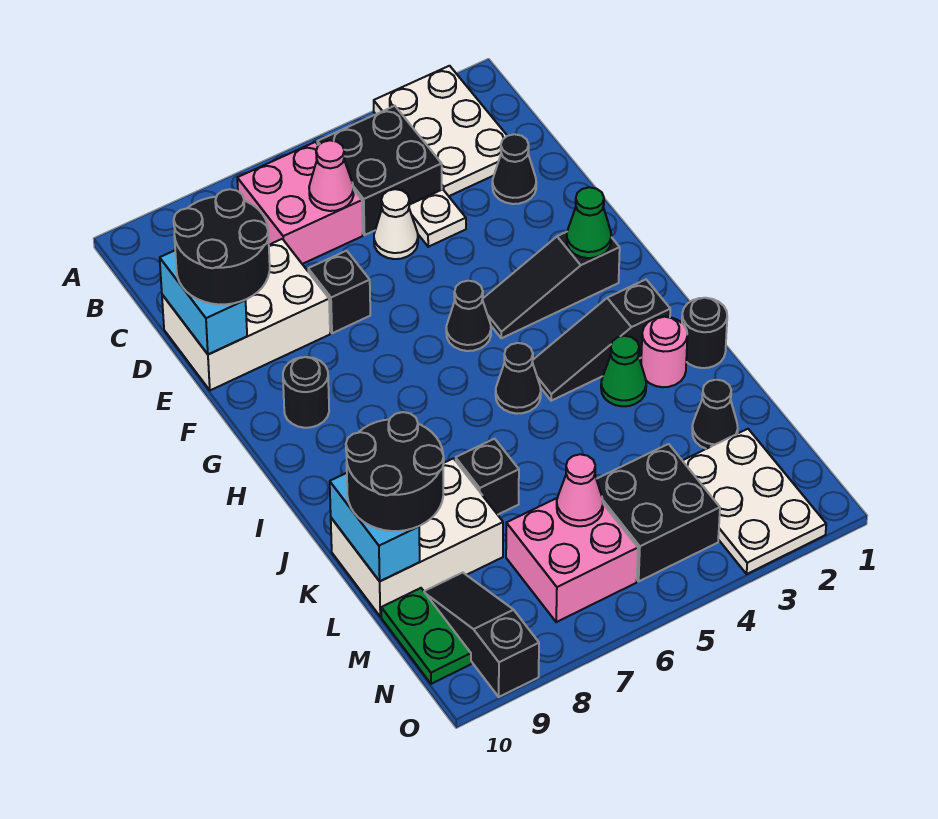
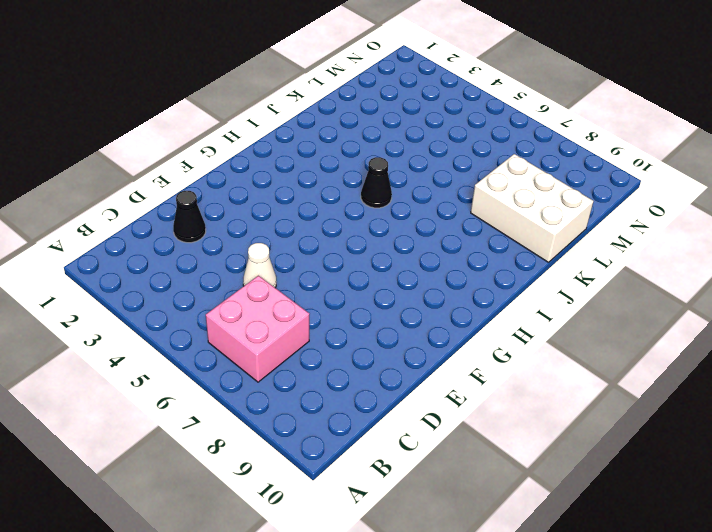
none -> white 2x3 plate [374,66,507,196]
none -> black 2x2 brick [317,106,442,235]
none -> white 1x1 plate [409,189,466,247]
none -> white 2x3 brick [162,239,330,390]

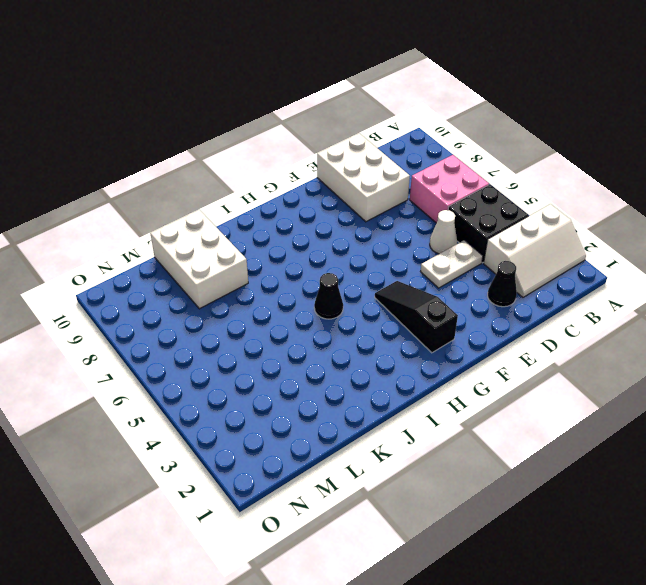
white 2x3 slope [484,204,586,297] -> white 2x3 plate [374,66,507,196]
white 1x2 plate [421,240,483,288] -> white 1x1 plate [409,189,466,247]
none -> black 1x1 brick [308,251,370,333]
none -> black 1x1 cone [446,281,491,351]
none -> black 1x1 round brick [283,357,329,428]
none -> black 1x3 slope [532,280,670,401]

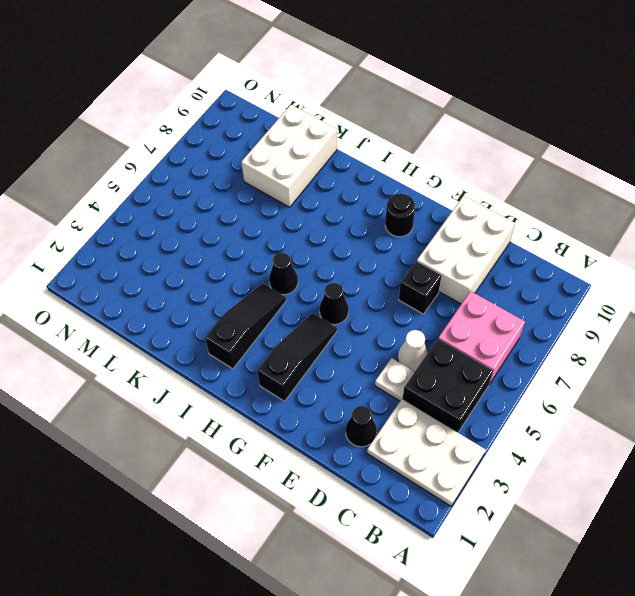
none -> black 1x1 round brick [682,298,727,368]
none -> pink 1x1 round brick [641,317,687,387]
none -> green 1x1 cone [601,336,646,406]
none -> black 1x1 brick [456,439,519,515]

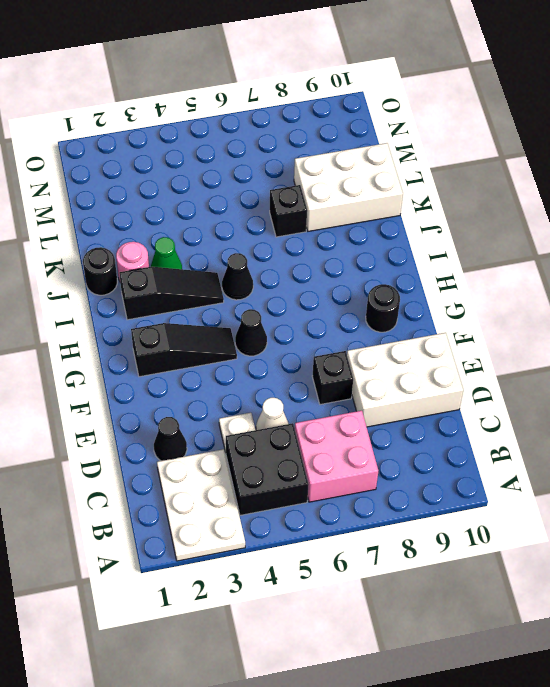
none -> black 1x1 cone [692,380,738,449]
none -> white 2x3 plate [683,429,826,574]
none -> black 2x2 brick [596,444,720,581]
none -> pink 2x2 brick [506,498,638,622]

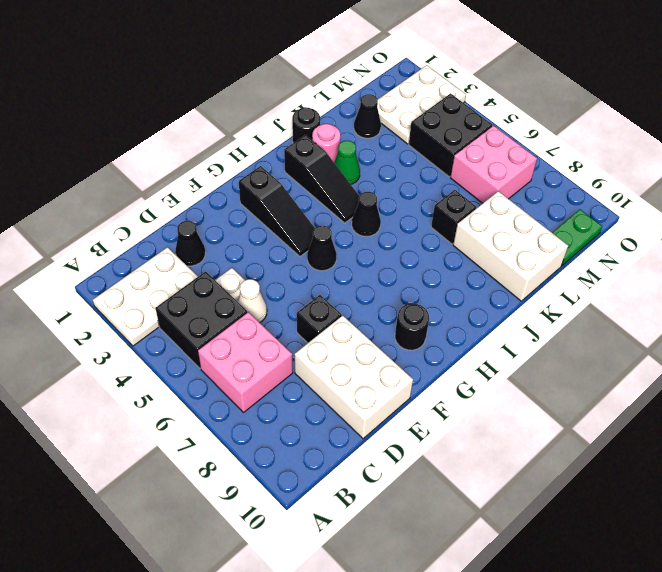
none -> black 1x3 slope [424,573,539,697]
none -> pink 1x1 cone [309,140,354,211]
none -> cyan 1x2 brick [160,250,247,355]
none -> green 1x1 cone [567,187,611,258]

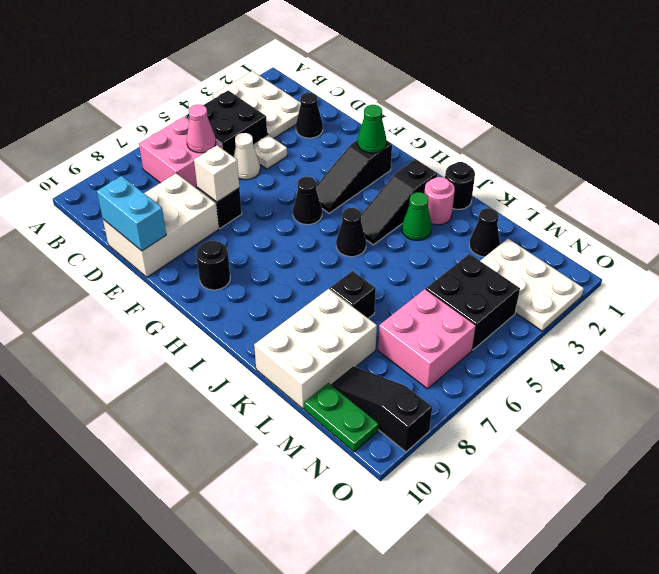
white 1x1 brick [194,146,239,202] -> none
none -> cyan 1x2 brick [330,473,420,581]
none -> pink 1x1 cone [557,454,603,526]
none -> black 2x2 round brick [174,189,270,304]
none -> black 2x2 round brick [346,412,444,531]

